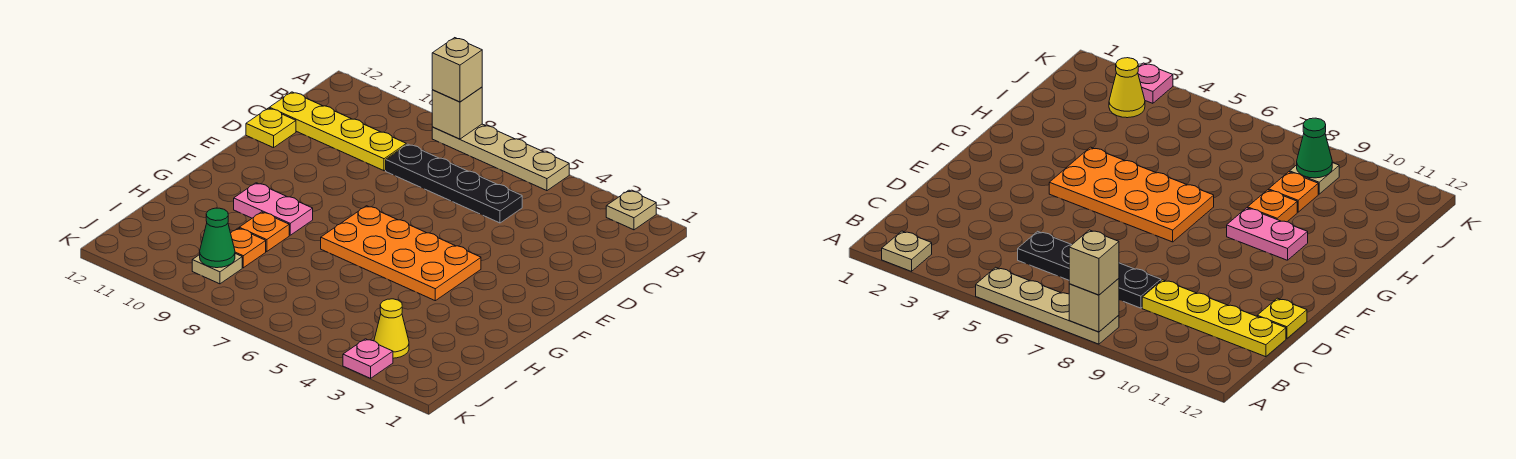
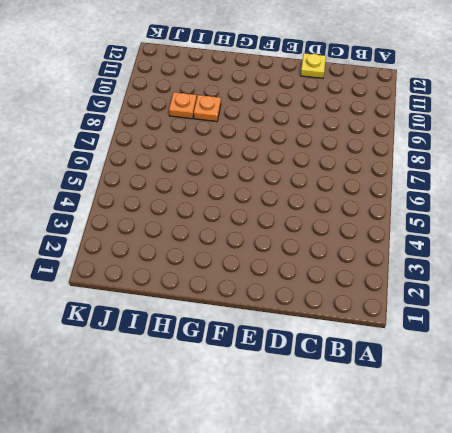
none -> tan 1x1 plate [606,190,656,230]
none -> tan 1x4 plate [432,124,569,191]
none -> black 1x4 plate [386,144,522,223]

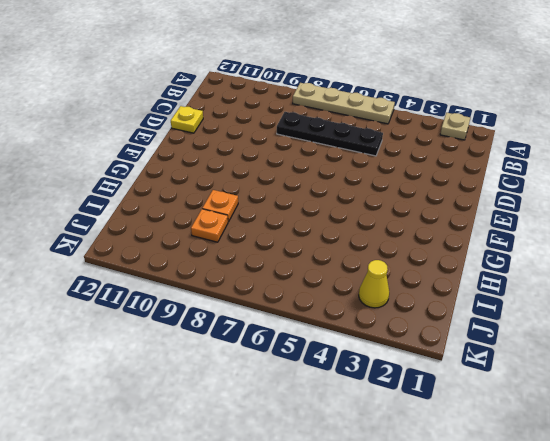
none -> yellow 1x4 plate [269,92,406,171]
none -> orange 2x4 plate [321,206,481,301]
none -> pink 1x2 plate [234,183,313,235]

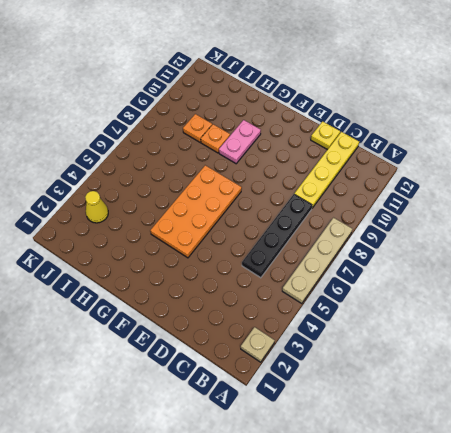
none -> tan 1x1 plate [192,254,242,284]
none -> pink 1x1 plate [343,339,393,378]
none -> tan 1x1 brick [432,87,482,139]

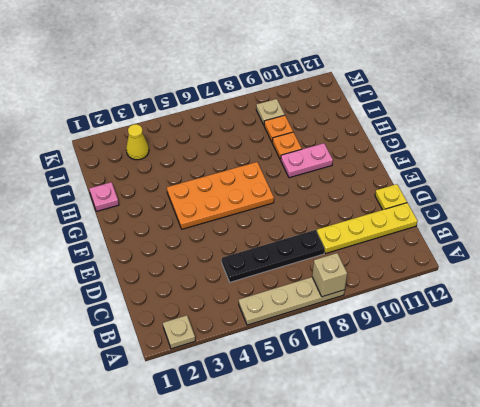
pink 1x1 plate [89,182,119,211] -> pink 1x1 plate moved to [343,339,393,378]
none -> green 1x1 cone [199,208,235,268]
none -> tan 1x1 brick [432,38,482,102]

